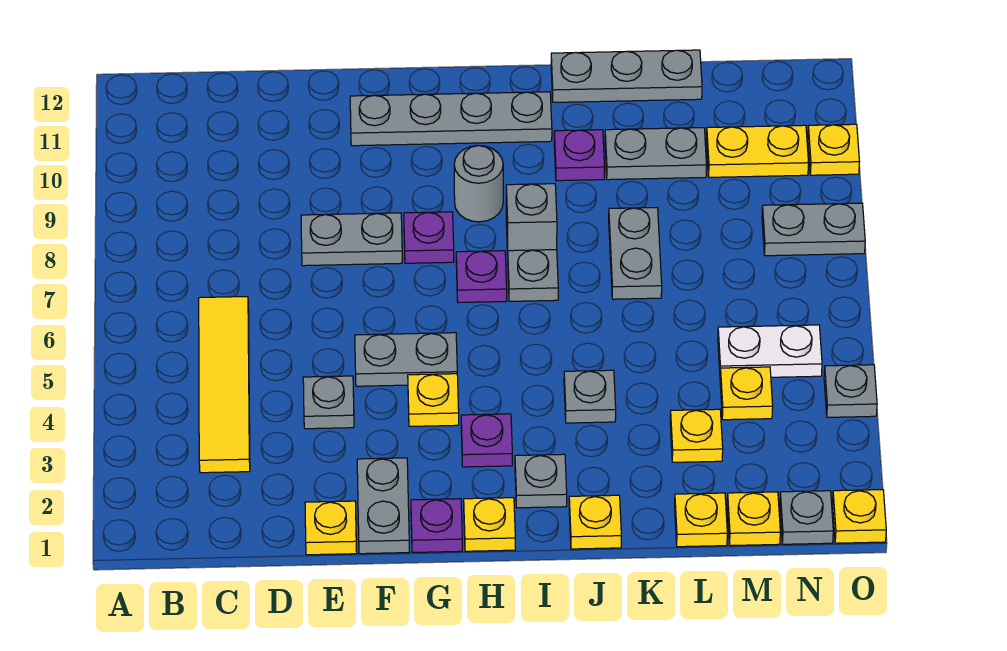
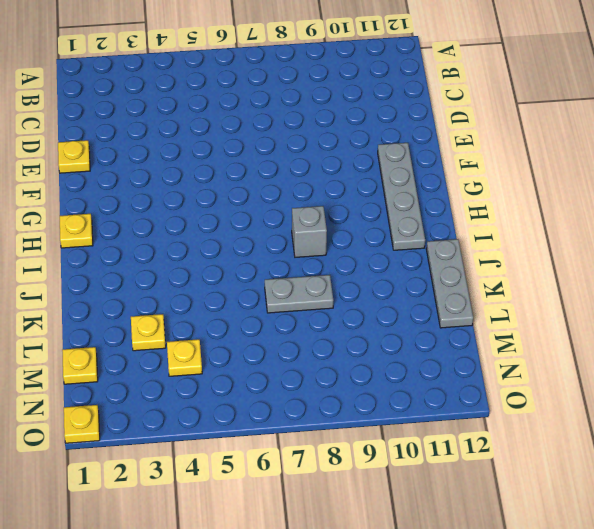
none -> yellow 1x4 tile [199,296,250,473]
none -> grey 1x1 plate [303,376,354,429]
none -> grey 1x2 plate [301,213,402,266]
none -> grey 1x2 plate [357,458,409,554]

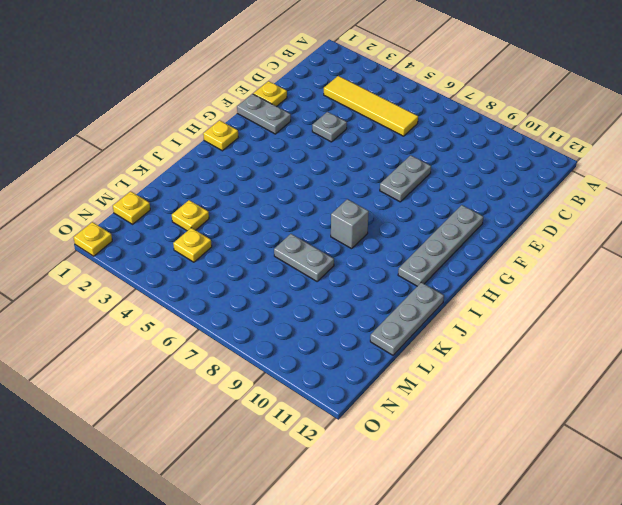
none -> grey 1x2 plate [355,333,457,386]
none -> purple 1x1 plate [411,499,462,552]
none -> yellow 1x1 plate [408,374,459,426]
none -> purple 1x1 plate [404,212,454,263]

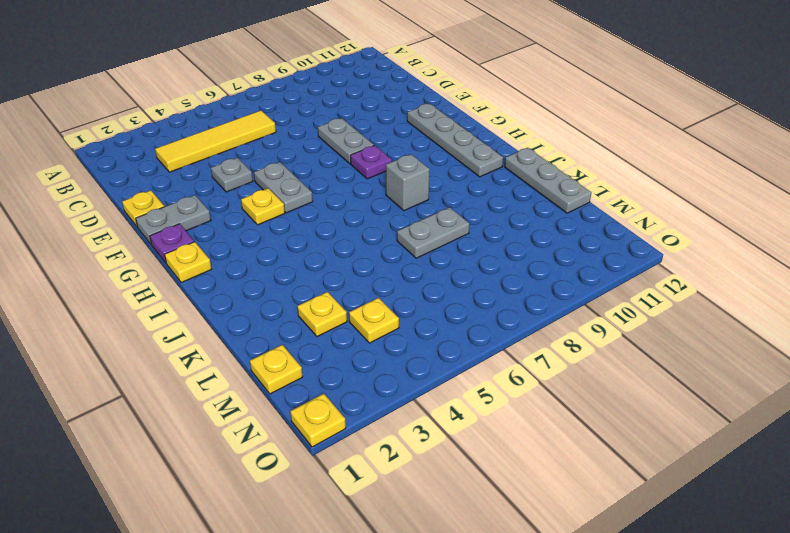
none -> purple 1x1 plate [461,414,512,467]
none -> purple 1x1 plate [456,251,507,303]
none -> grey 1x1 round brick [454,146,503,222]
none -> grey 1x1 plate [515,454,567,508]

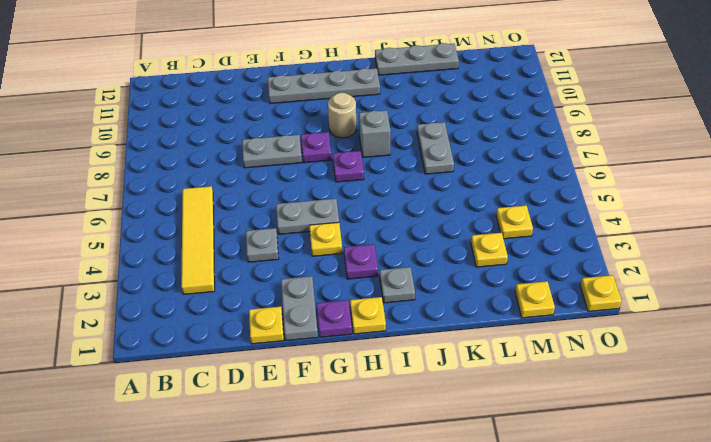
tan 1x1 round brick [328,93,356,138] -> grey 1x1 round brick [454,146,503,222]
none -> grey 1x1 plate [508,250,558,301]
none -> yellow 1x1 plate [569,495,621,549]
none -> grey 1x1 plate [564,370,616,423]
none -> purple 1x1 plate [554,130,605,181]

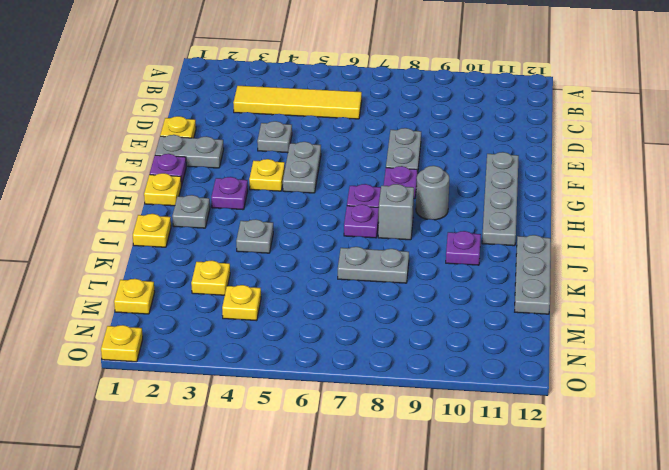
purple 1x1 plate [344,204,379,238] -> grey 1x1 plate [508,250,558,301]
none -> grey 1x2 plate [605,128,707,180]
none -> yellow 1x1 plate [675,493,727,547]
none -> white 1x2 plate [718,325,822,377]
none -> yellow 1x2 plate [706,125,809,177]

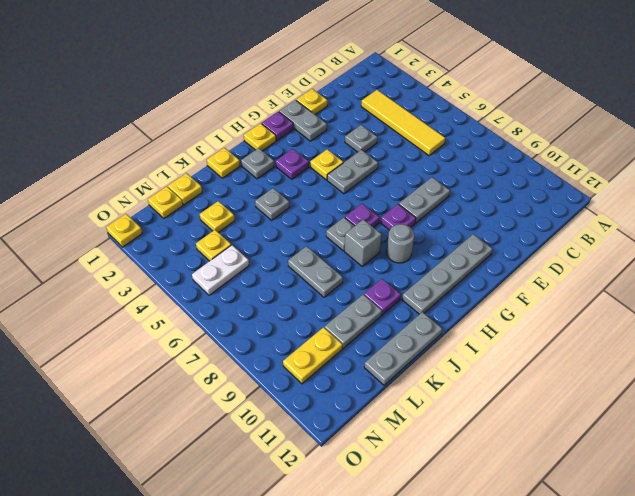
none -> grey 1x1 plate [780,491,833,544]
none -> grey 1x2 plate [762,203,865,256]
none -> grey 1x1 plate [824,365,877,417]
none -> yellow 1x1 plate [808,124,860,175]

